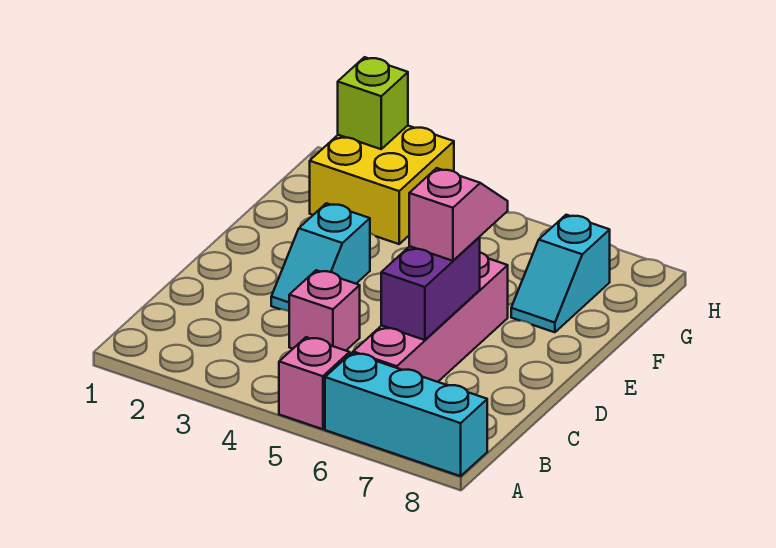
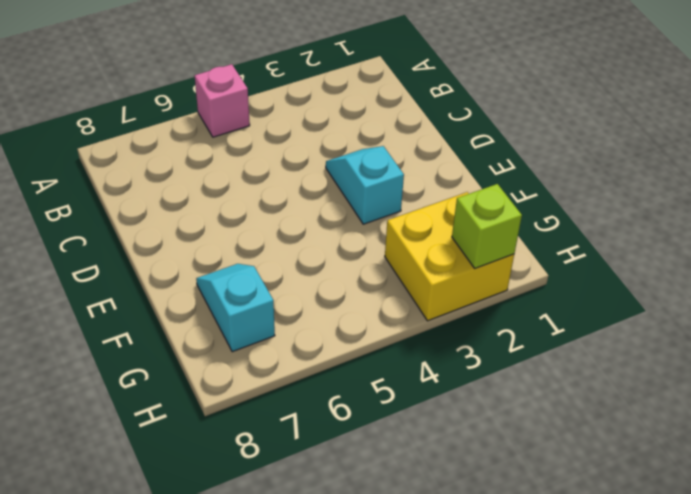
none -> cyan 1x3 brick [325,353,487,476]
none -> pink 1x4 brick [353,253,508,382]

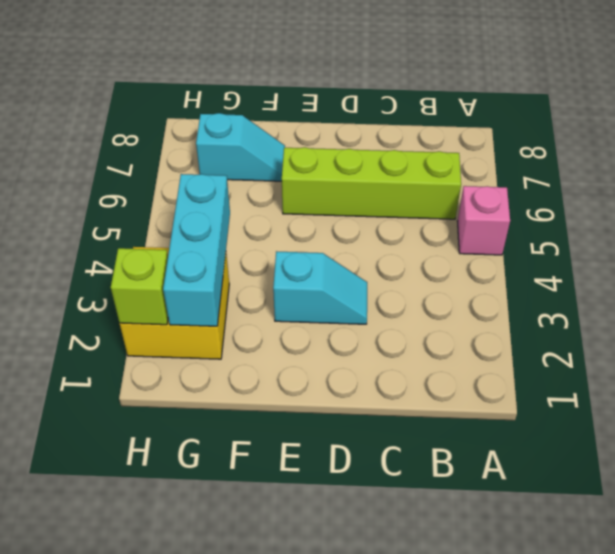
lime 1x4 brick [282,147,461,219] -> pink 1x4 brick [353,253,508,382]
cyan 1x3 brick [163,174,230,326] -> cyan 1x3 brick moved to [325,353,487,476]
none -> pink 1x1 brick [289,270,360,351]
none -> purple 1x2 brick [381,237,480,340]

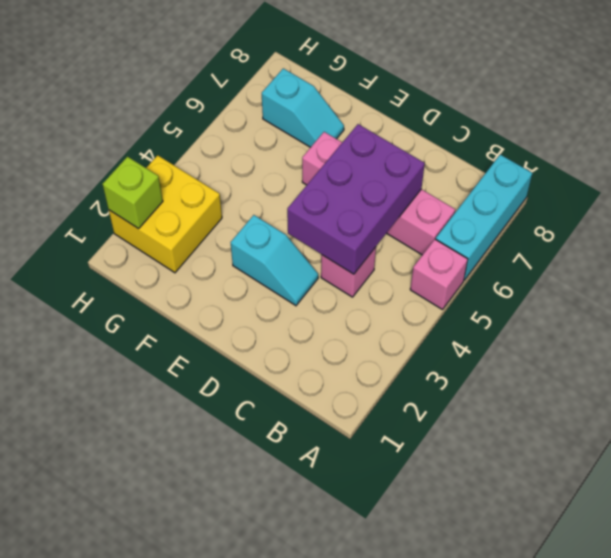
purple 2x3 brick [287,124,425,274] -> purple 1x2 brick [381,237,480,340]
none -> pink 1x2 slope [409,168,508,261]

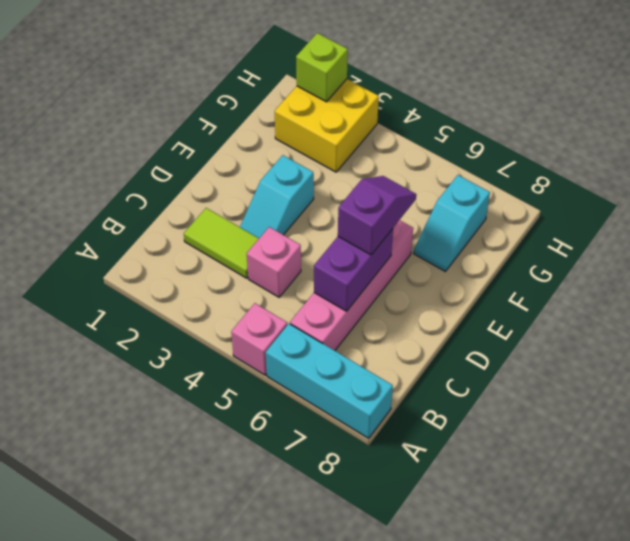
lime 1x2 tile [184,208,259,278] -> none
purple 1x2 slope [338,176,416,255] -> pink 1x2 slope [409,168,508,261]

